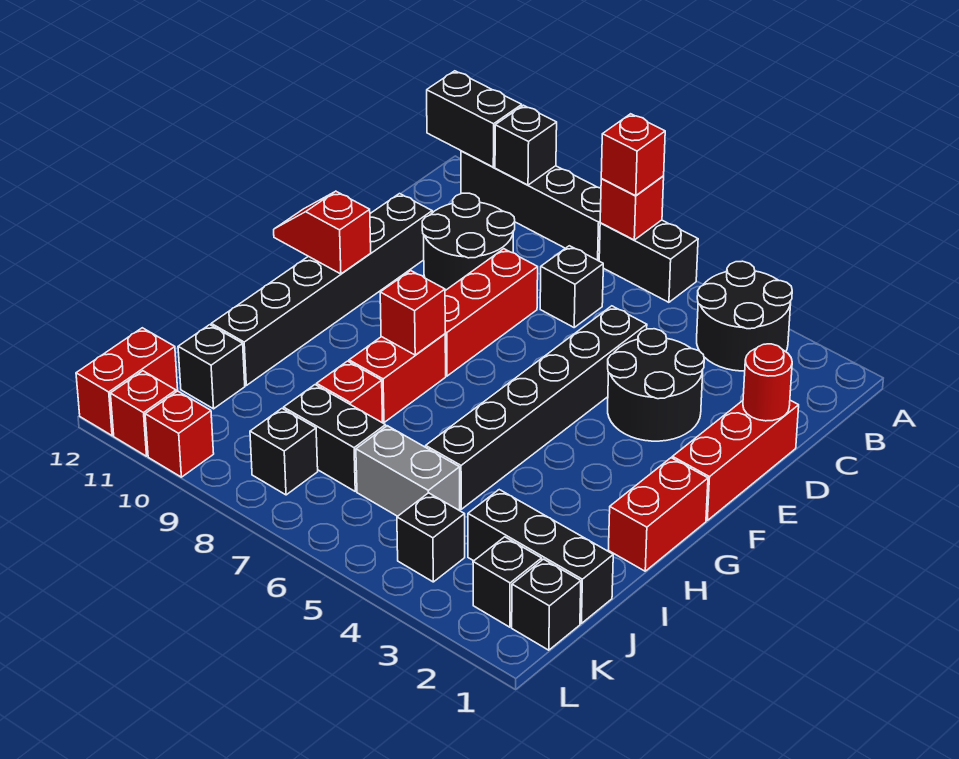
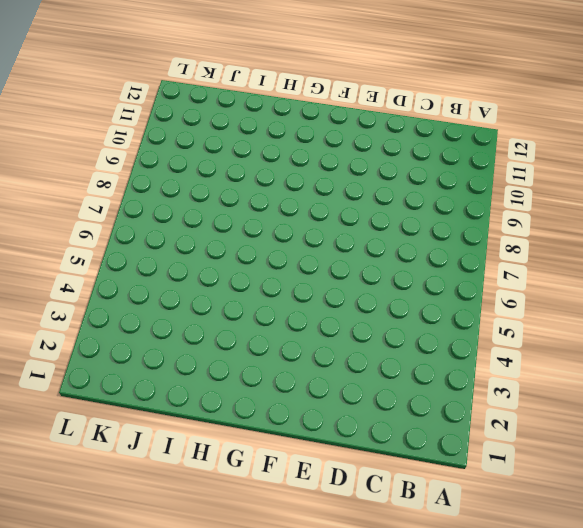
none -> black 2x2 round brick [697,261,792,371]
none -> black 1x2 brick [599,220,698,302]
none -> black 1x4 brick [461,151,601,261]
none -> black 1x1 brick [540,246,603,327]

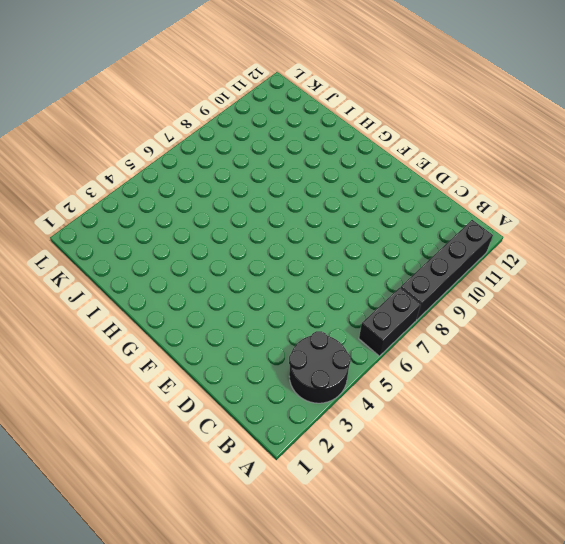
none -> black 1x1 brick [540,246,603,327]
none -> black 2x2 round brick [422,193,515,291]
none -> red 1x3 brick [672,400,799,520]
none -> black 2x2 round brick [608,329,704,441]

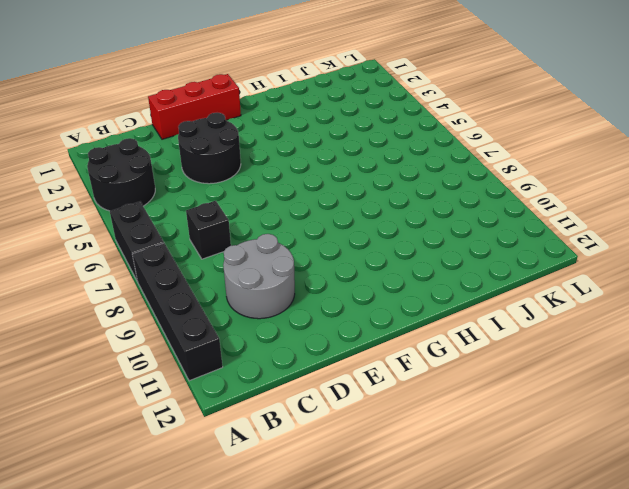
grey 2x2 round brick [223,234,295,319] -> black 2x2 round brick [422,193,515,291]
none -> black 1x6 brick [426,306,647,509]
none -> red 1x3 brick [445,249,538,376]
none -> black 1x6 brick [211,194,432,385]
none -> red 1x2 brick [609,458,708,571]

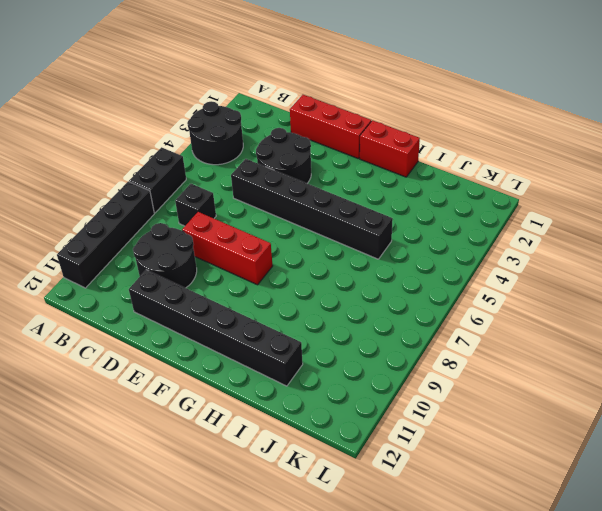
none -> red 1x2 brick [349,334,446,422]
none -> red 1x1 brick [317,361,383,423]
none -> black 1x3 brick [468,490,613,623]
none -> grey 1x2 brick [356,426,460,516]

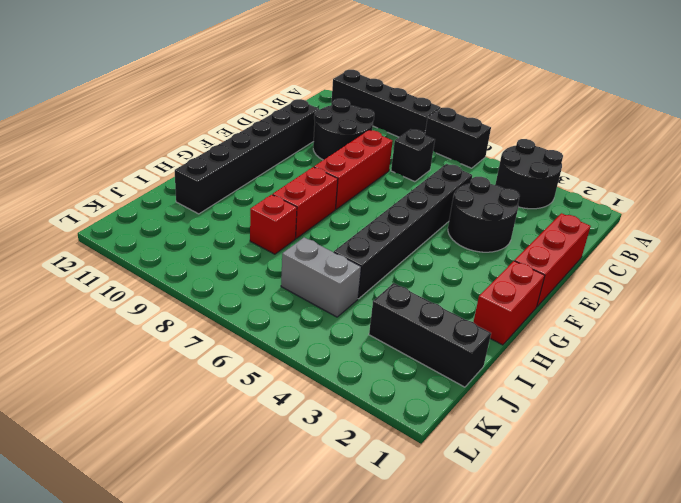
none -> black 1x2 brick [284,385,386,491]
none -> black 1x1 brick [178,325,245,409]
none -> black 1x1 brick [512,559,581,650]
none -> black 1x1 brick [473,537,542,627]

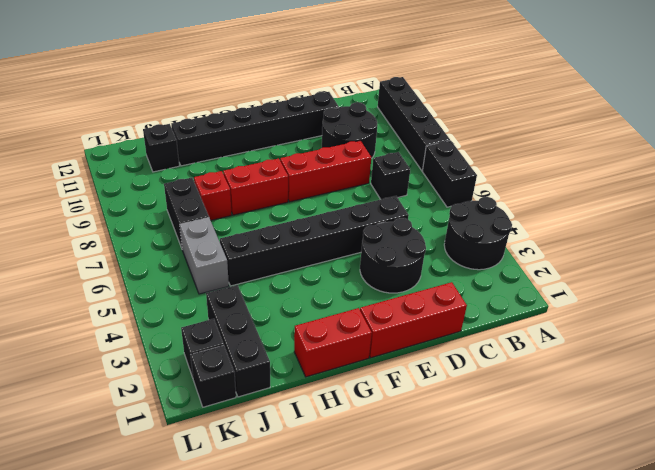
none -> black 1x1 brick [397,493,465,582]
none -> black 1x1 brick [250,409,318,495]
none -> red 1x2 brick [76,328,178,436]
none -> red 1x1 brick [145,391,214,477]

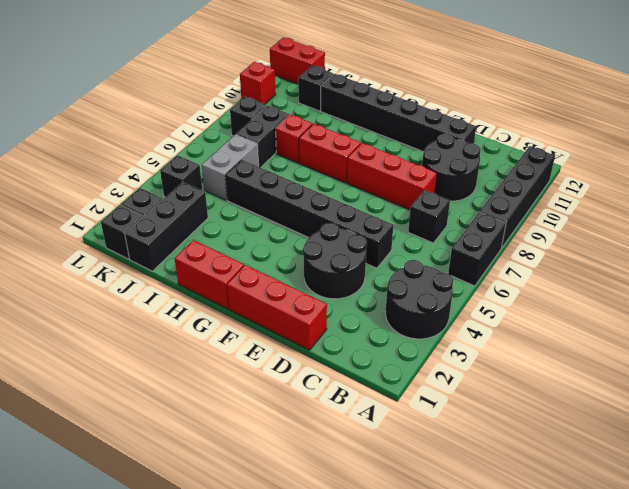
none -> red 1x1 brick [110,371,176,456]
none -> red 1x1 brick [600,176,664,240]
none -> black 1x1 brick [495,105,557,185]
none -> black 1x2 brick [427,71,522,167]

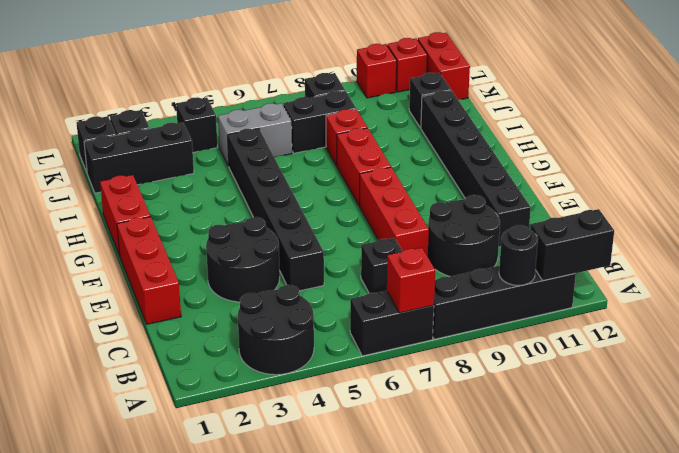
black 1x1 round brick [499,225,538,285] -> black 1x1 brick [495,105,557,185]
none -> red 1x1 round brick [743,344,792,421]
none -> red 1x2 slope [274,191,371,274]
none -> red 1x1 brick [380,271,445,355]
none -> red 1x1 brick [601,114,665,196]

